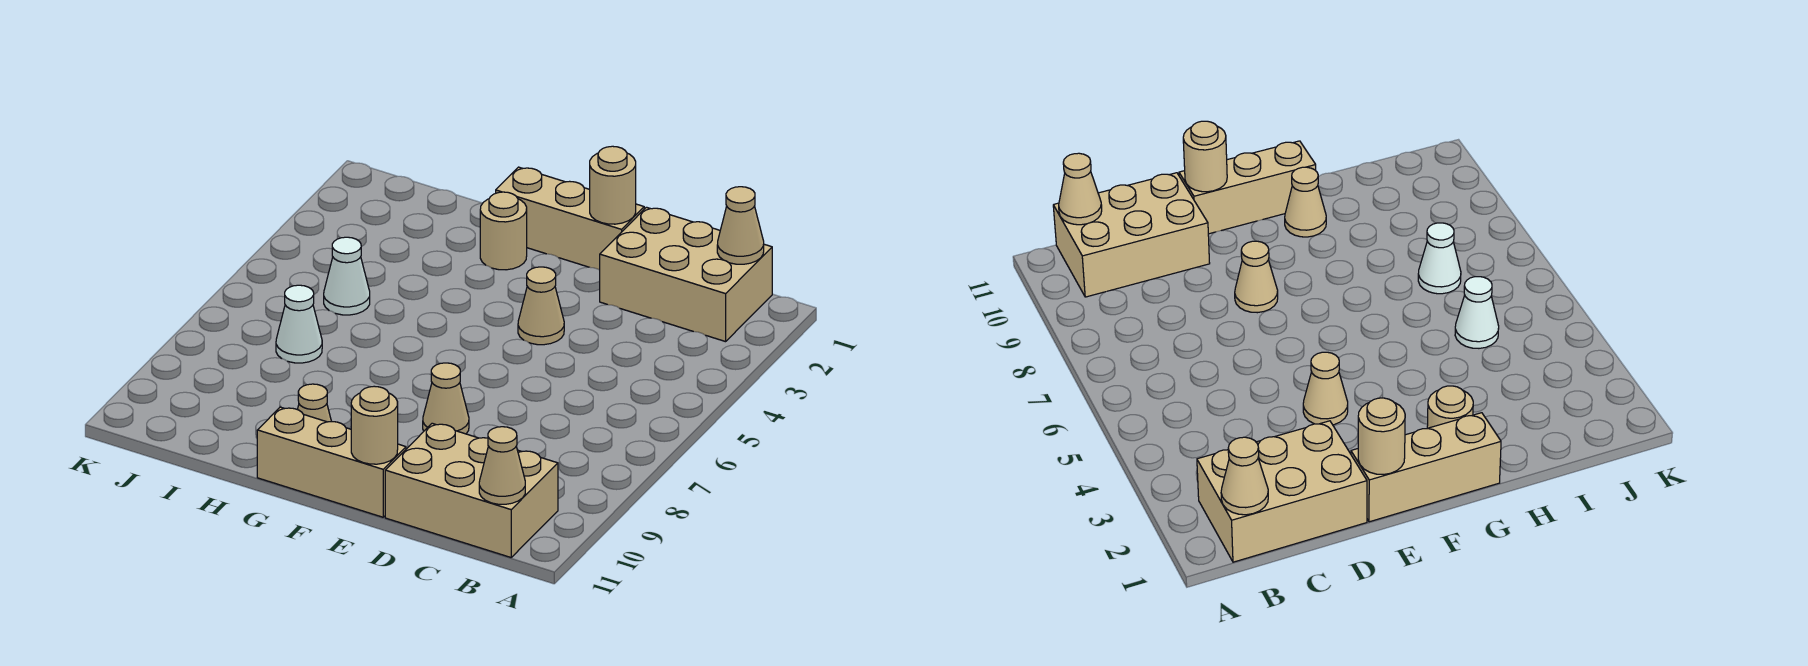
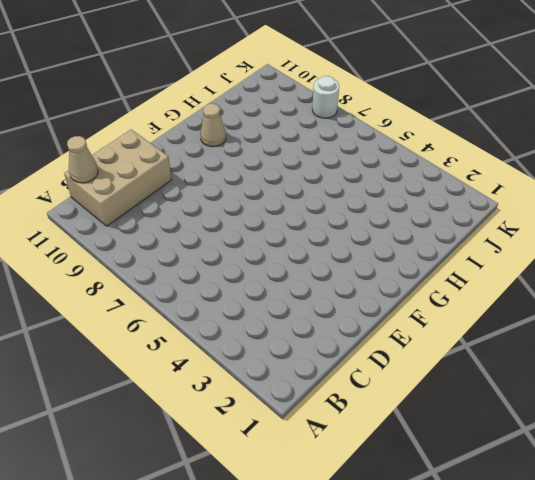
white 1x1 round brick [312,76,339,118] -> none
none -> tan 2x3 brick [600,207,772,342]
none -> tan 1x3 brick [496,167,644,270]
none -> tan 1x1 cone [518,267,564,345]

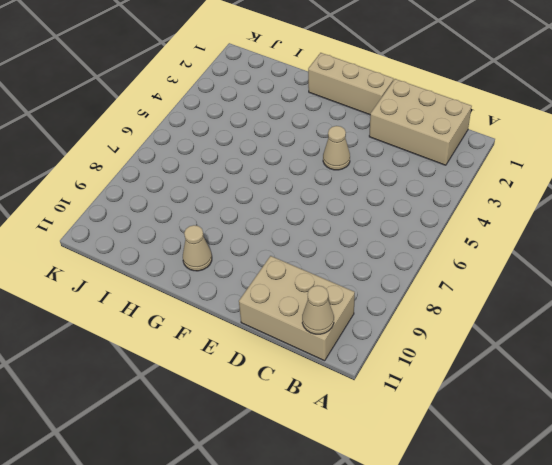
none -> tan 1x1 cone [423,363,469,434]
none -> tan 1x3 brick [257,407,406,517]
none -> tan 1x1 round brick [480,192,527,270]

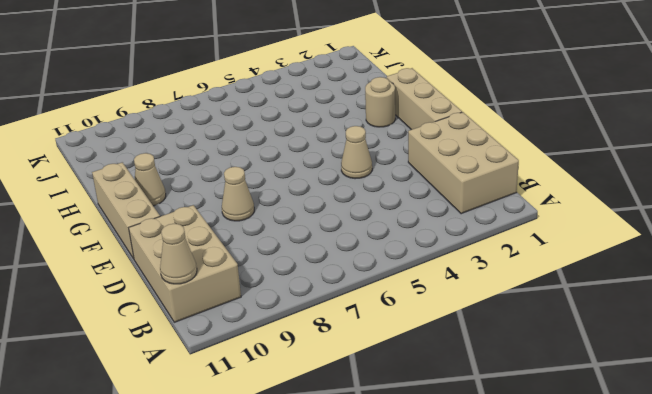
none -> white 1x1 cone [324,237,370,315]
none -> white 1x1 cone [276,285,322,363]
none -> tan 1x1 cone [717,187,764,264]

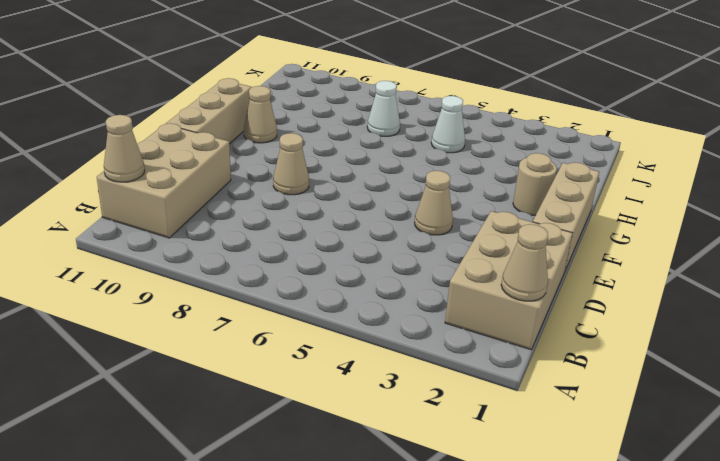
none -> tan 1x1 round brick [590,146,636,224]
none -> tan 1x1 round brick [351,386,398,464]

